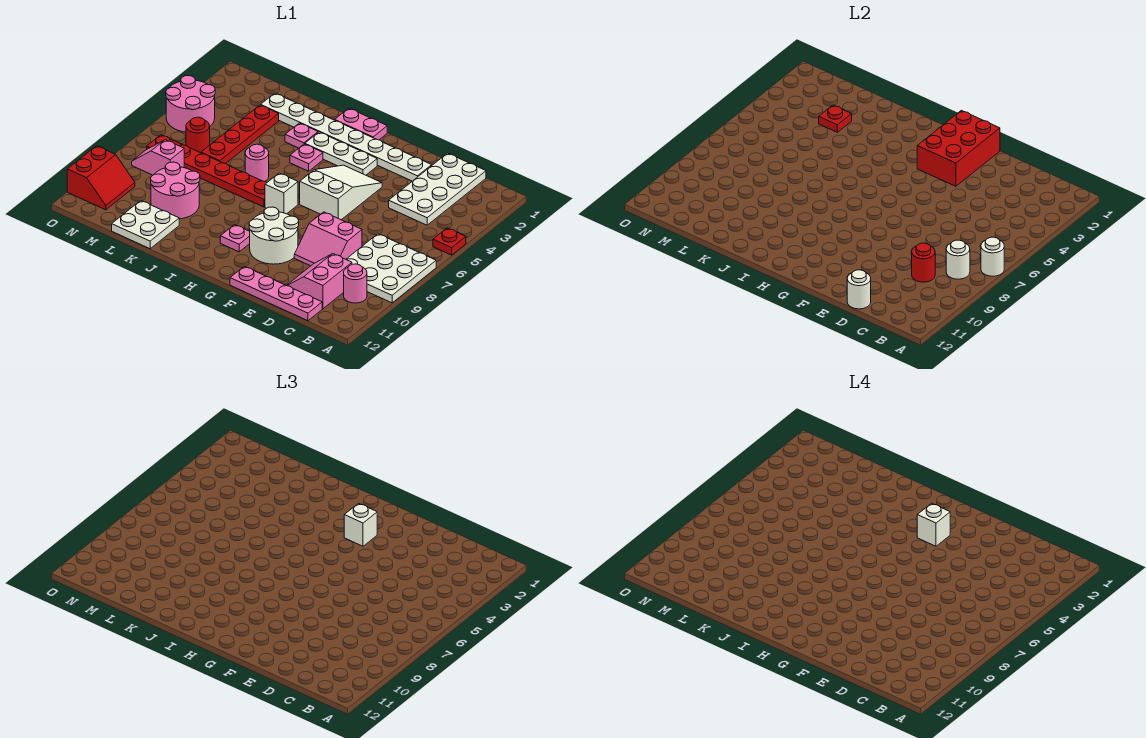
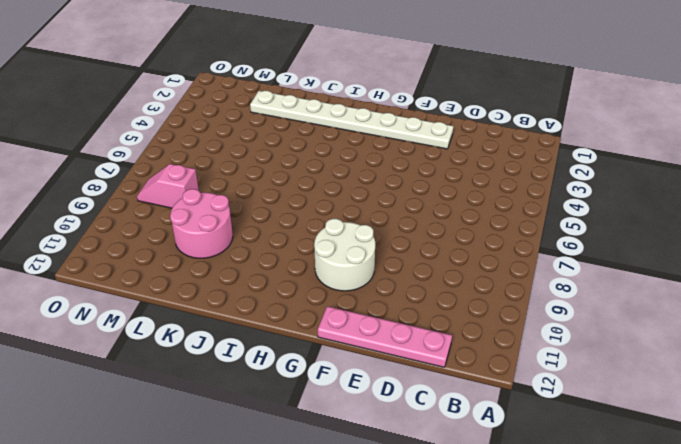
none -> red 1x1 plate [433,228,466,255]
none -> white 3x3 plate [346,234,436,303]
none -> pink 1x1 round brick [344,264,367,303]
none -> white 2x4 plate [389,153,486,225]

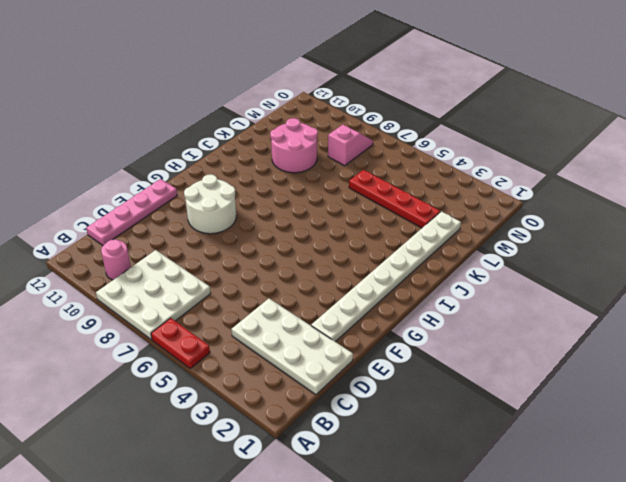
red 1x2 plate [151,318,210,368] -> red 1x1 plate [433,228,466,255]
none -> pink 2x2 slope [286,254,352,309]
none -> pink 2x2 slope [294,212,362,266]
none -> white 2x3 slope [300,165,382,220]
none -> white 1x3 plate [305,132,377,175]

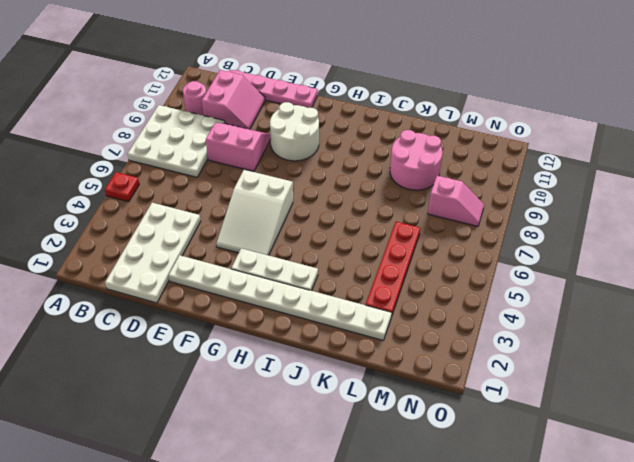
none -> pink 1x2 plate [335,108,387,140]
none -> white 1x1 brick [265,173,298,214]
none -> pink 1x1 plate [220,225,250,252]
none -> pink 1x1 plate [290,144,323,171]

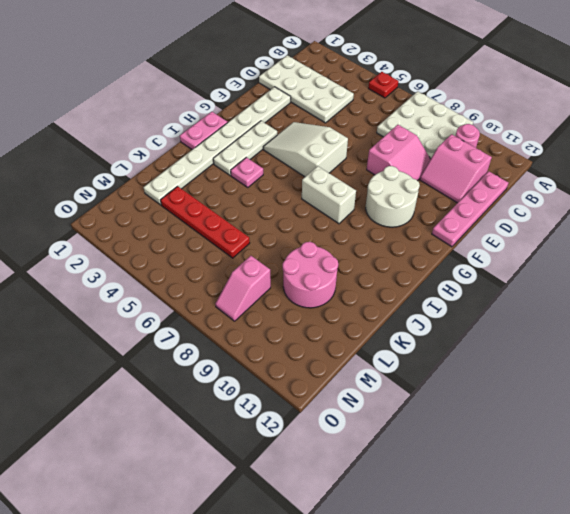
white 1x2 brick [302,166,356,224] -> white 1x1 brick [265,173,298,214]
none -> pink 1x1 plate [220,225,250,252]
none -> red 1x6 plate [147,135,267,207]
none -> pink 1x1 plate [285,123,318,148]
none -> pink 1x1 round brick [245,144,269,181]

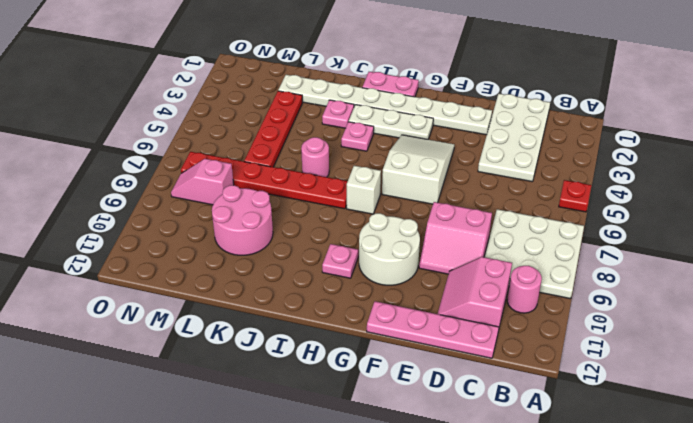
none -> white 2x2 plate [112,201,179,249]
none -> red 1x1 round brick [186,117,210,153]
none -> pink 2x2 round brick [166,76,215,132]
none -> red 2x2 slope [67,146,135,210]

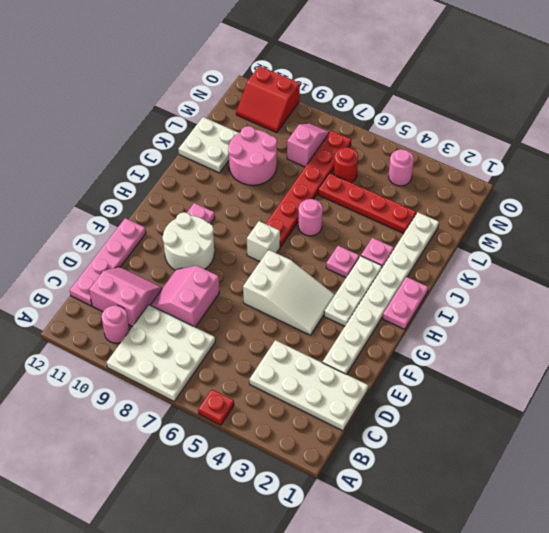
pink 1x1 round brick [389,149,414,186] -> pink 2x2 round brick [166,76,215,132]
none -> white 1x1 round brick [981,237,1004,276]
none -> white 1x1 round brick [946,240,970,279]
none -> red 1x1 round brick [912,243,935,282]
none -> white 1x1 round brick [847,270,871,309]

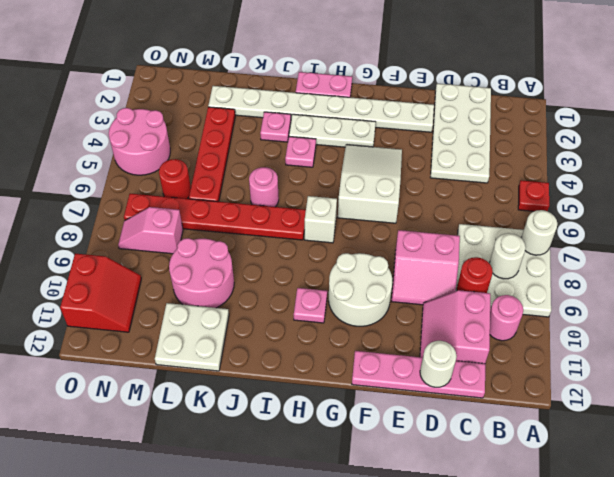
none -> red 2x3 brick [917,110,1000,186]
none -> red 1x1 plate [819,105,852,132]
none -> white 1x1 brick [344,503,377,546]
none -> white 1x1 brick [917,503,950,546]

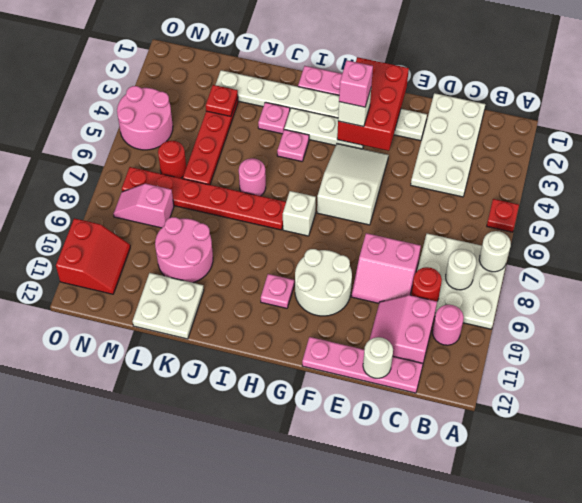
pink 1x1 brick [339,60,373,107] -> white 1x1 brick [917,503,950,546]

